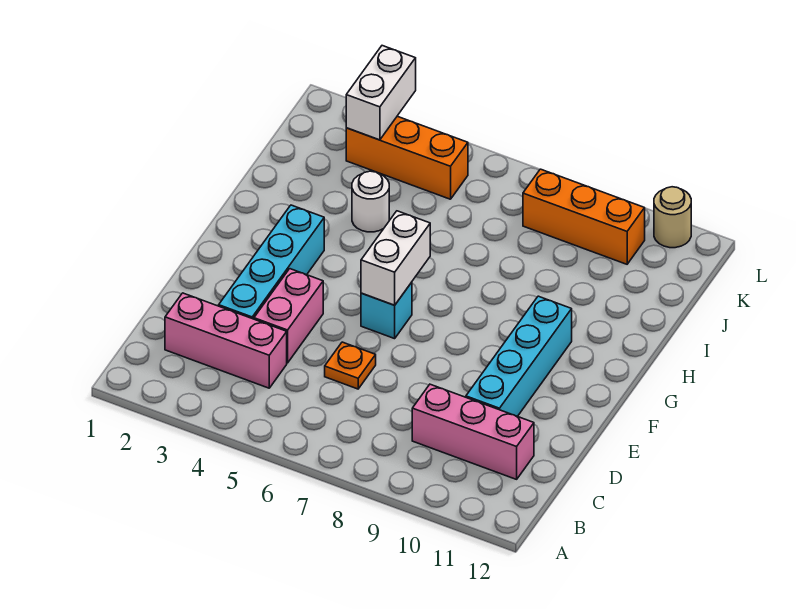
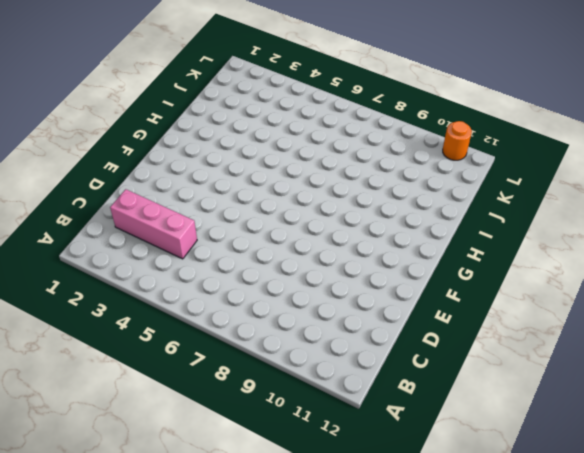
orange 1x1 round brick [443,121,472,160] -> tan 1x1 round brick [654,187,691,248]
none -> pink 1x3 brick [412,384,534,479]
none -> cyan 1x4 brick [219,205,324,319]
none -> pink 1x2 brick [254,269,323,363]

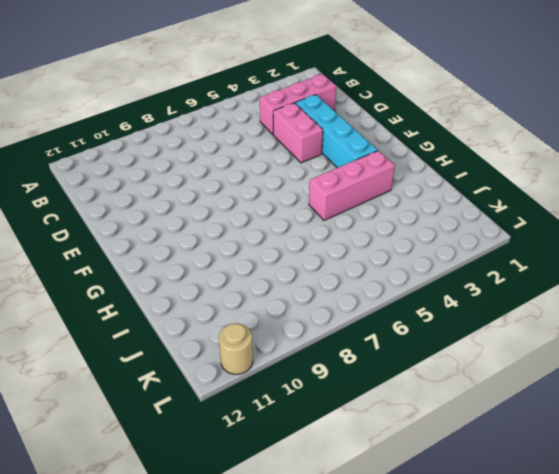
pink 1x3 brick [309,151,395,220] -> pink 1x3 brick moved to [412,384,534,479]
none -> orange 1x1 plate [325,342,376,389]
none -> cyan 1x4 brick [466,296,572,416]
none -> cyan 1x1 brick [361,282,412,339]

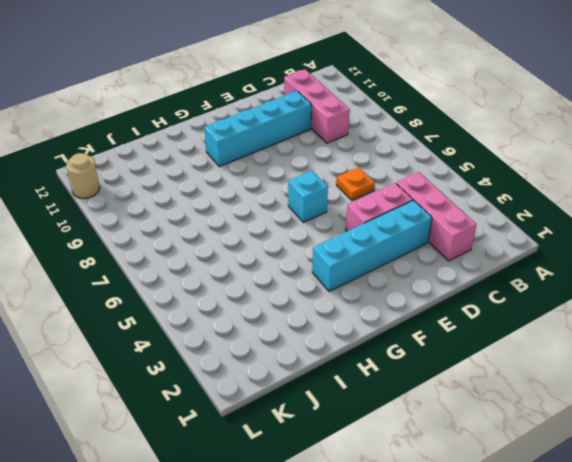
none -> white 1x1 round brick [352,171,389,232]
none -> orange 1x3 brick [346,116,468,199]
none -> orange 1x3 brick [523,169,645,264]

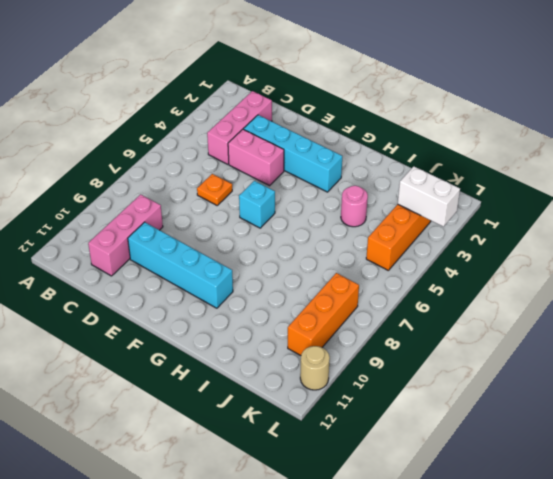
pink 1x1 round brick [341,186,368,227] -> white 1x1 round brick [352,171,389,232]
none -> white 1x2 brick [361,211,430,305]

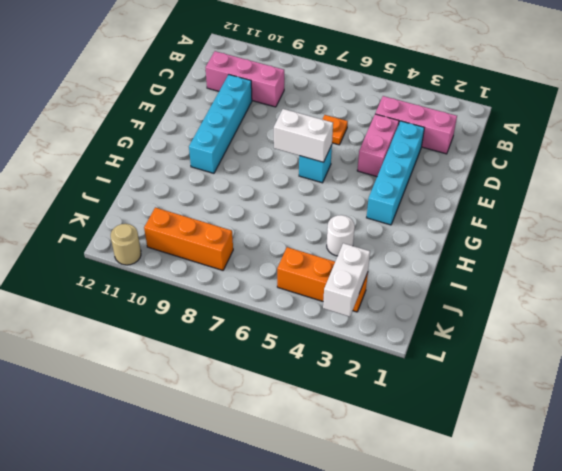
white 1x2 brick [274,109,333,162] -> white 1x2 brick turned to [361,211,430,305]

